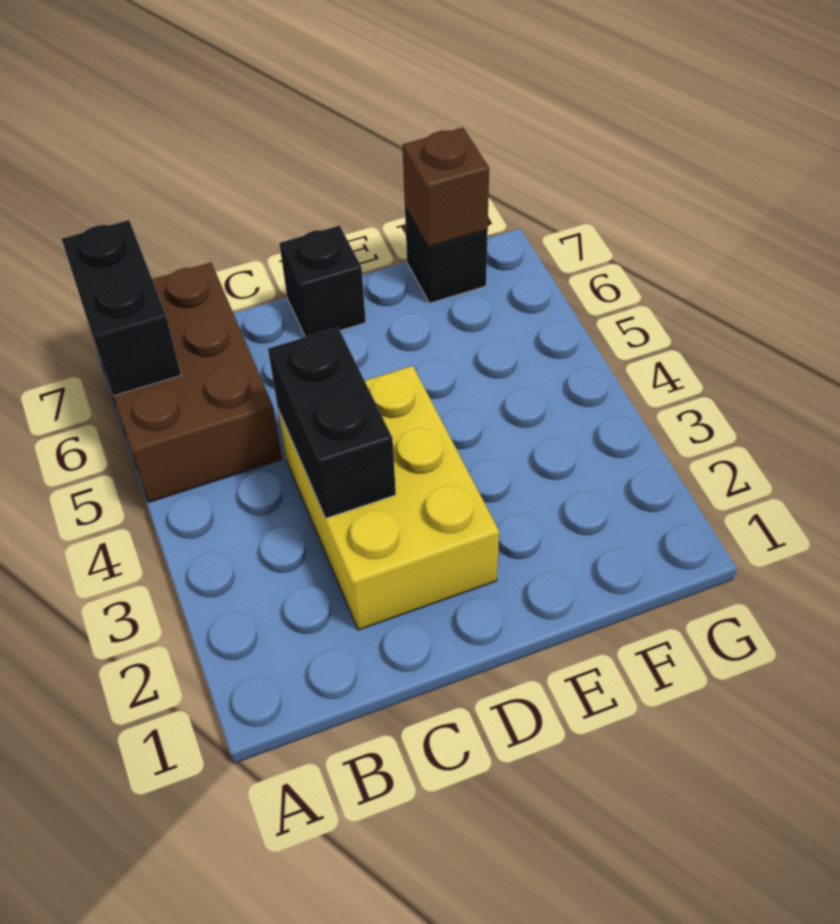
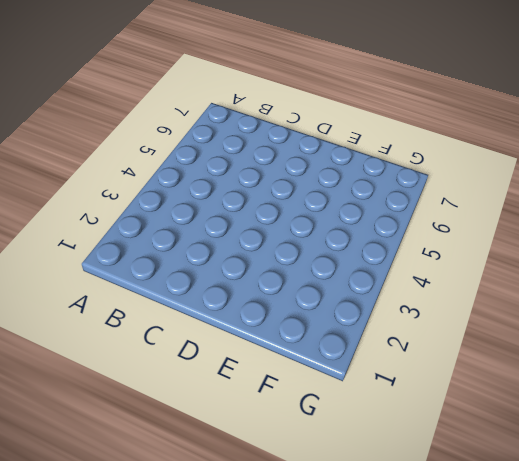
none -> brown 2x3 brick [88,263,282,502]
none -> yellow 2x3 brick [278,366,499,630]

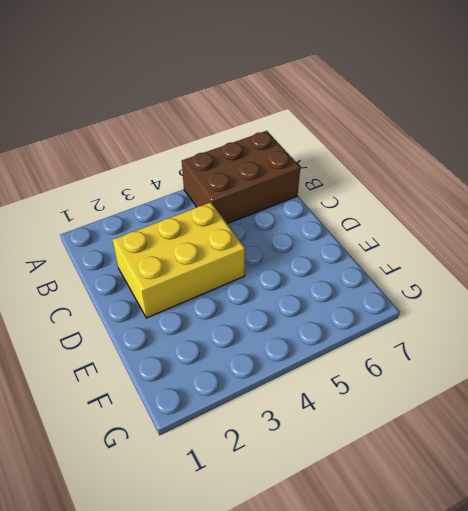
none -> black 1x1 brick [279,226,366,337]
none -> black 1x1 brick [405,208,488,303]

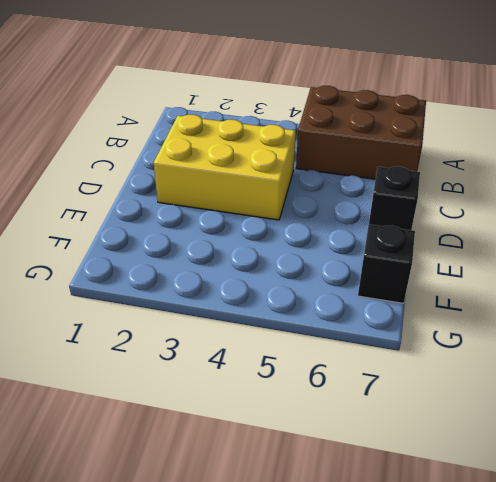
none -> black 1x2 brick [62,220,181,396]
none -> black 1x2 brick [268,327,396,518]

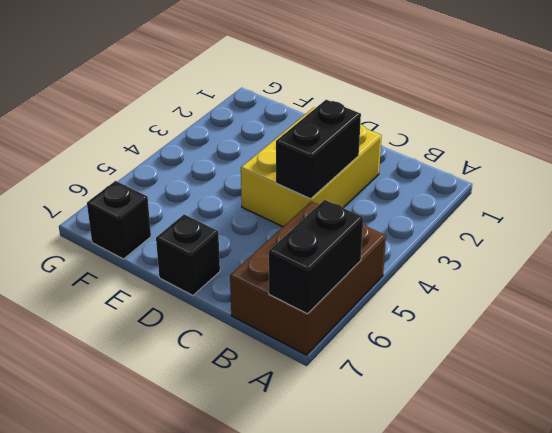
none -> brown 1x1 brick [402,128,489,247]

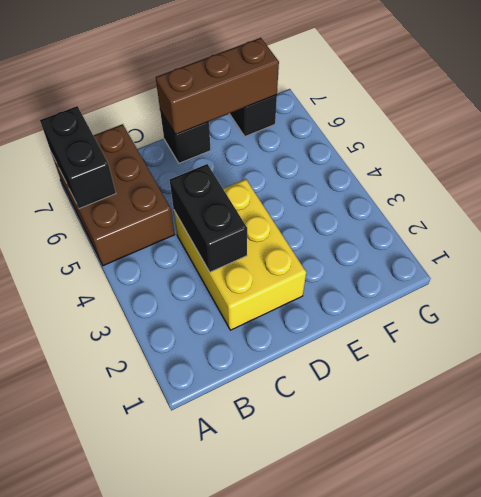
brown 1x3 brick [156,38,279,135] -> brown 1x1 brick [402,128,489,247]

